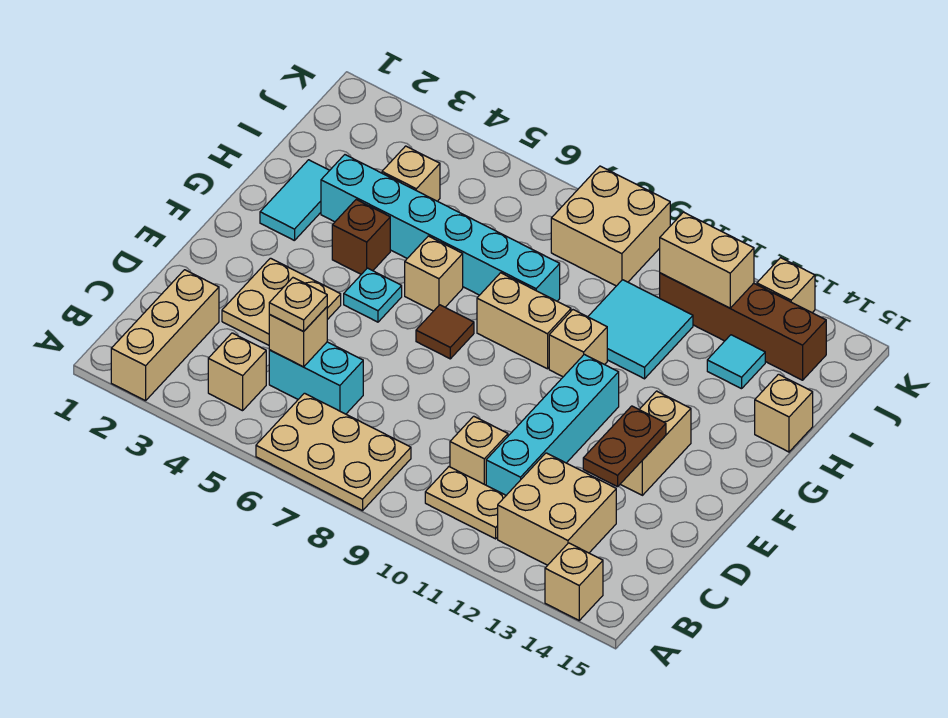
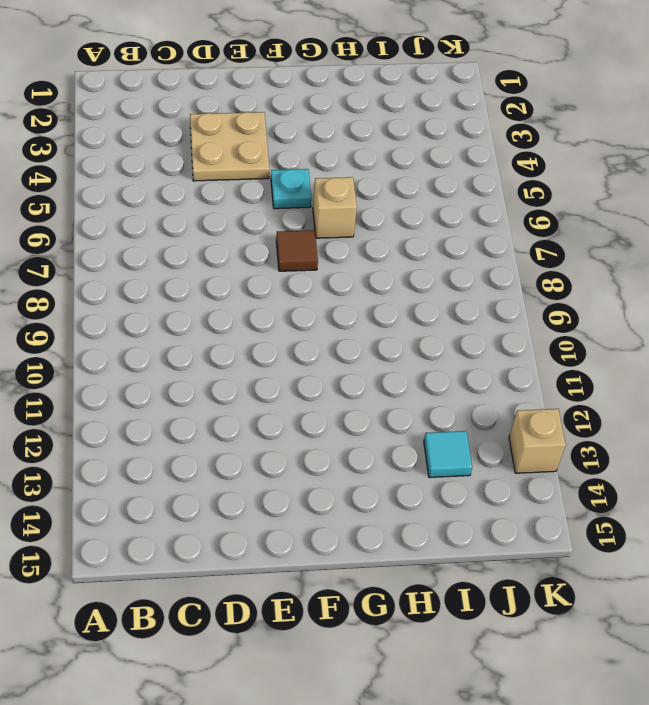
none -> tan 1x3 brick [111,270,219,401]
none -> tan 2x3 plate [256,393,411,511]
none -> tan 1x1 brick [545,543,603,620]
none -> tan 1x1 brick [208,333,266,411]

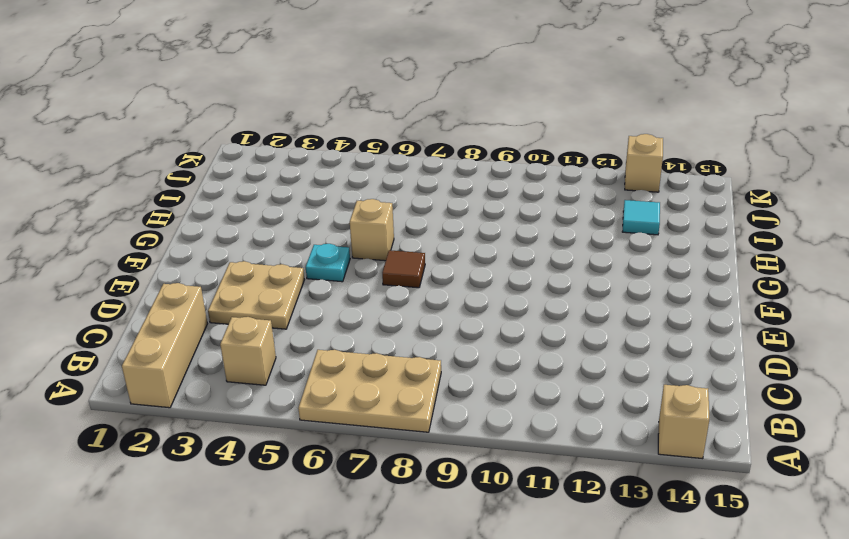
none -> tan 1x2 plate [425,467,506,539]
none -> tan 2x2 brick [498,453,616,565]
none -> cyan 1x2 brick [269,342,363,414]
none -> tan 1x1 brick [450,416,508,485]

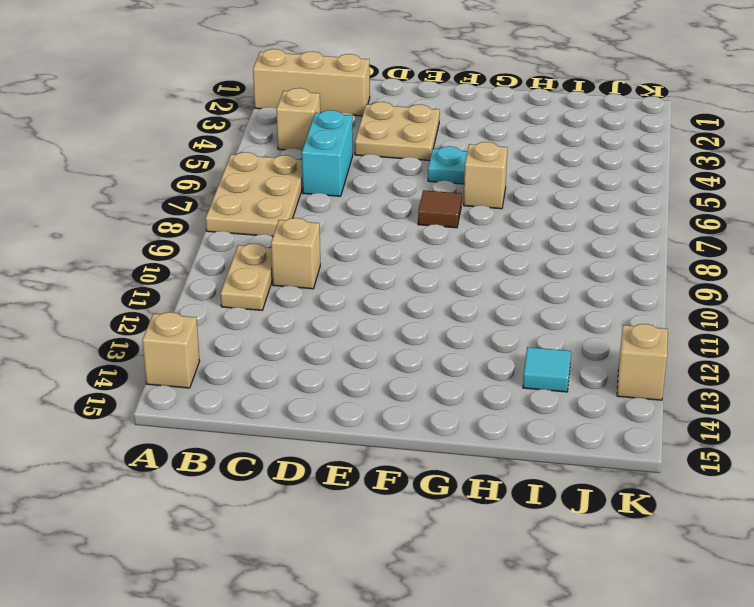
none -> tan 2x2 brick [498,453,616,565]
none -> cyan 1x4 brick [486,354,619,495]
none -> tan 1x2 brick [620,391,691,495]
none -> cyan 1x2 tile [260,160,330,241]

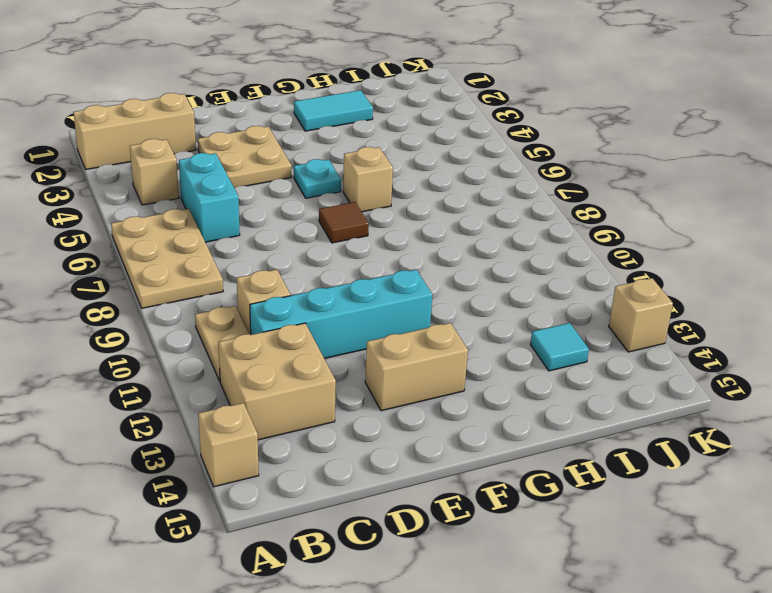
none -> brown 1x1 brick [332,200,390,274]
none -> tan 1x2 brick [477,273,571,369]
none -> tan 1x1 brick [549,310,607,377]
none -> cyan 1x6 brick [321,155,560,301]

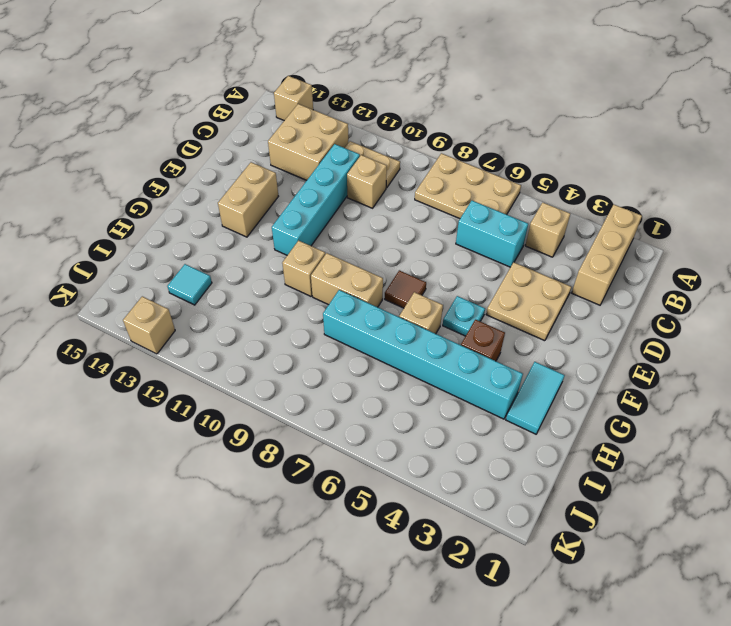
none -> cyan 2x2 tile [588,280,693,379]
none -> tan 1x1 brick [755,374,813,452]
none -> tan 1x1 brick [382,146,440,201]
none -> tan 2x2 brick [551,166,670,286]

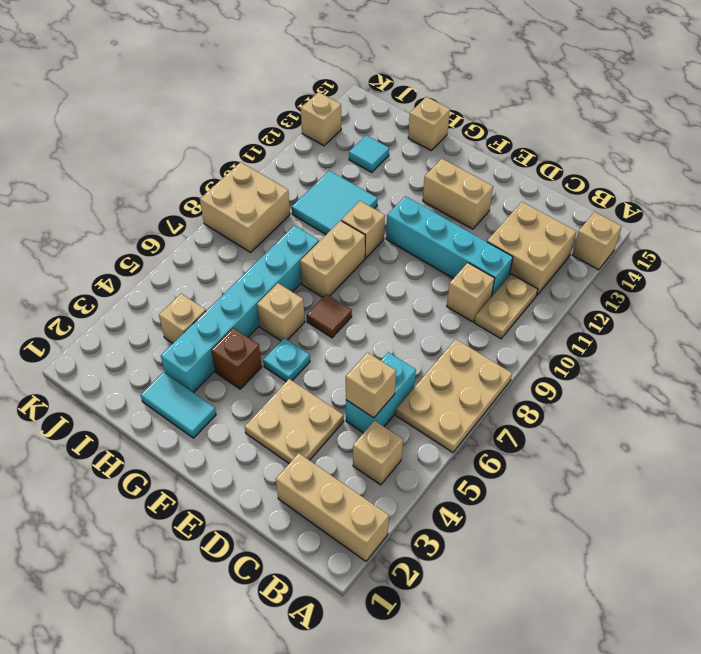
none -> brown 1x4 brick [660,273,826,380]
none -> brown 1x2 plate [583,406,666,487]
none -> tan 1x2 brick [660,212,754,308]
none -> tan 1x1 plate [269,278,327,331]

